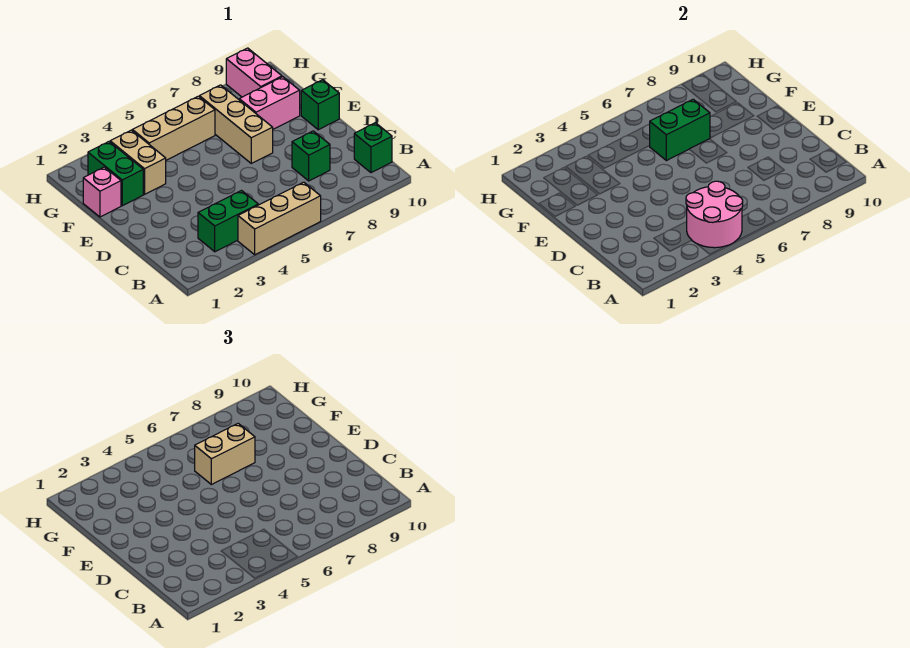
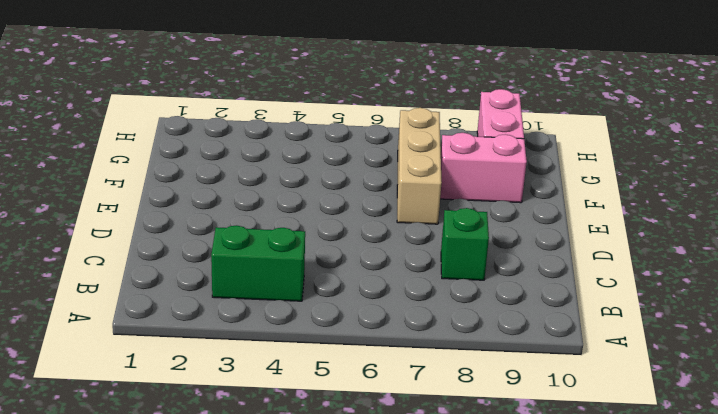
none -> tan 1x3 brick [238,182,321,255]
none -> green 1x1 brick [354,123,392,173]
none -> green 1x1 brick [301,80,339,130]

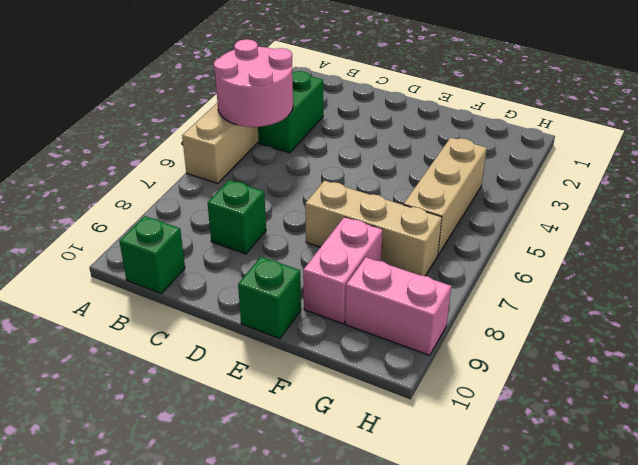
none -> pink 1x1 brick [83,167,121,217]
none -> green 1x2 brick [88,142,143,206]
none -> tan 1x2 brick [110,130,166,194]

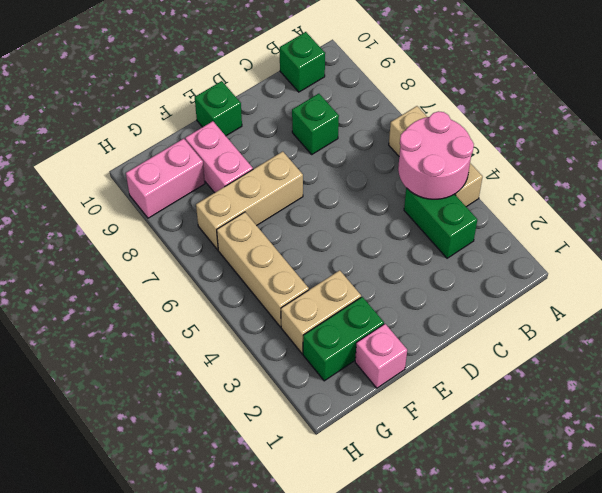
none -> green 1x2 brick [649,99,710,161]
none -> tan 1x2 brick [195,423,255,485]

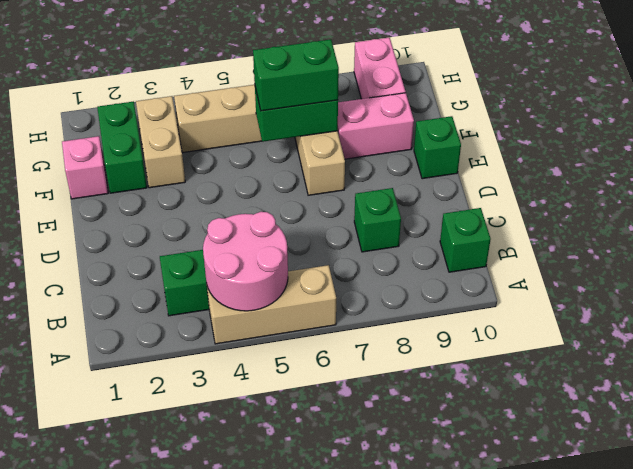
green 1x2 brick [253,39,339,111] -> tan 1x2 brick [195,423,255,485]

